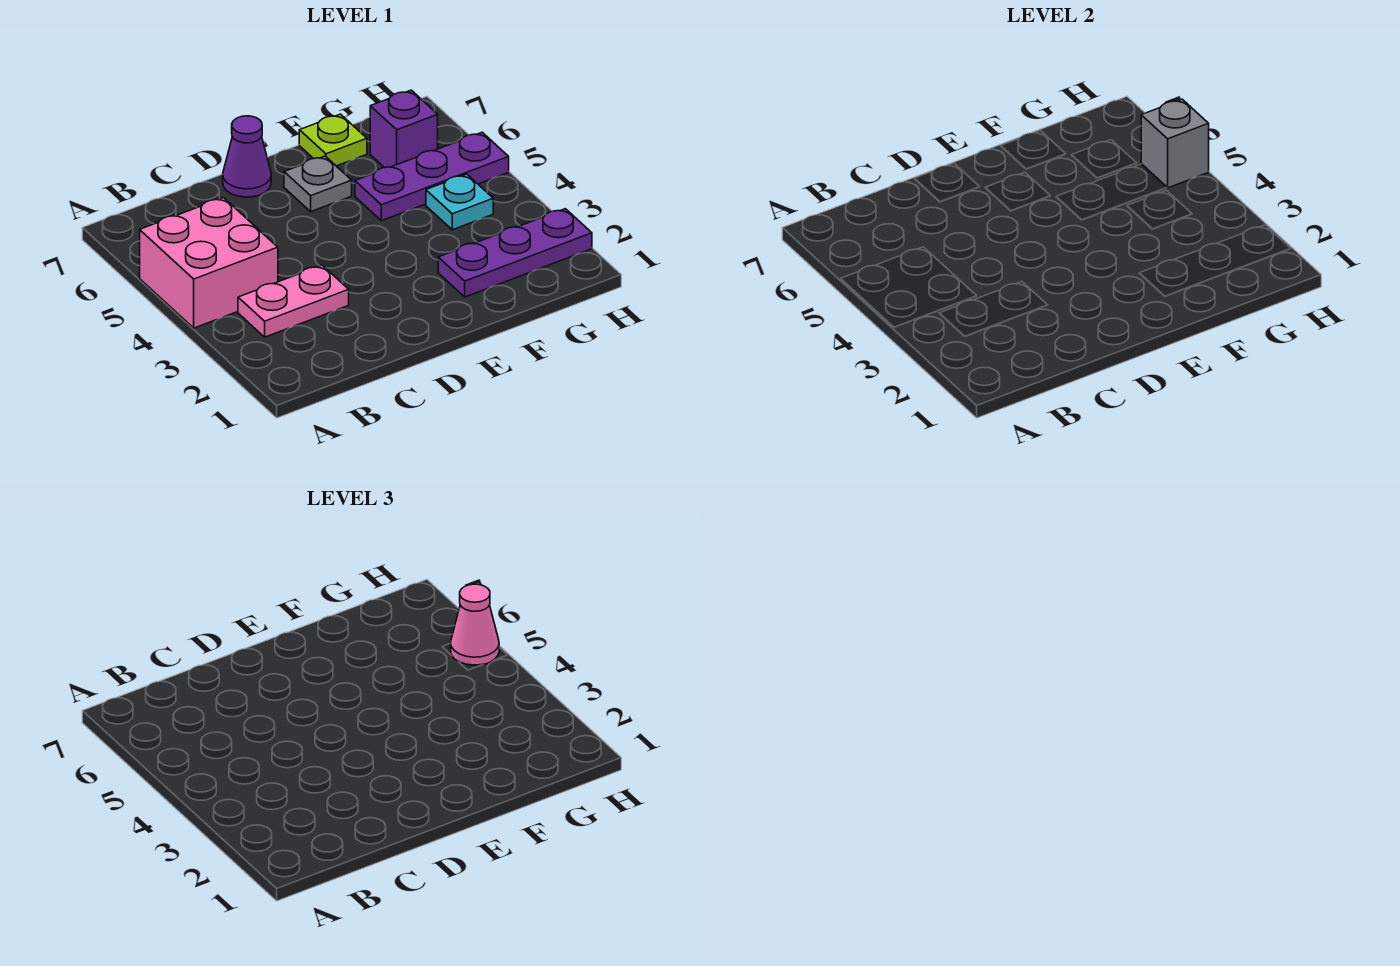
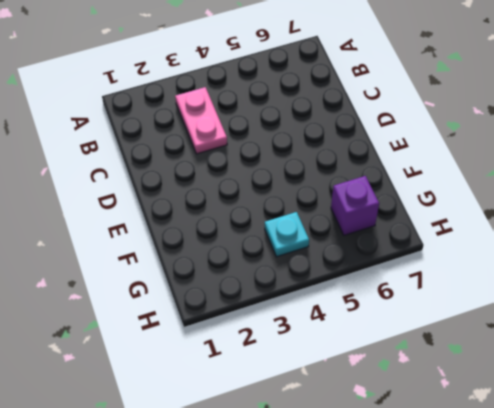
none -> pink 2x2 brick [140,198,278,328]
none -> purple 1x1 cone [223,116,271,197]

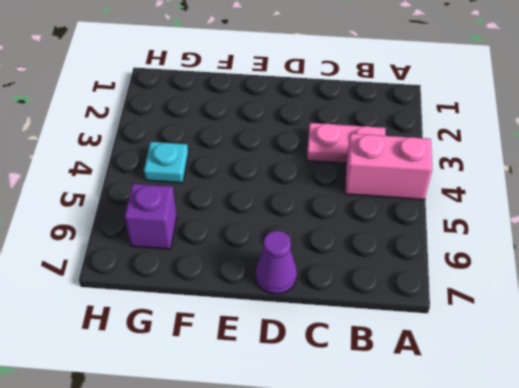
pink 1x2 brick [345,133,432,200] -> pink 2x2 brick [140,198,278,328]
none -> grey 1x1 plate [284,156,352,211]
none -> purple 1x3 plate [438,209,592,297]

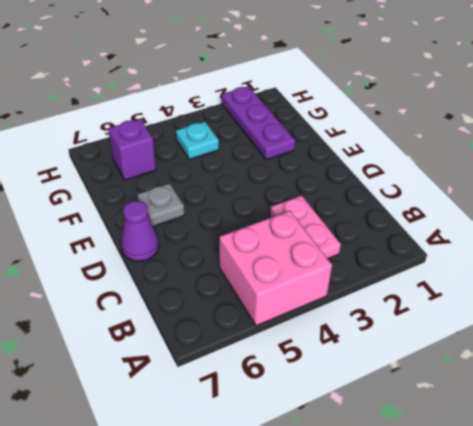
none -> purple 1x3 plate [355,132,509,221]
none -> lime 1x1 plate [299,114,367,166]

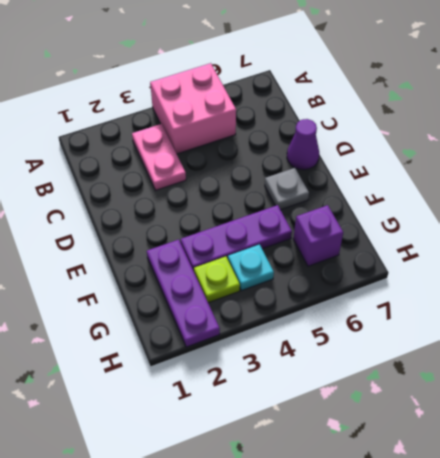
purple 1x3 plate [181,205,292,271] -> purple 1x3 plate turned to [355,132,509,221]
lime 1x1 plate [194,257,240,303] -> lime 1x1 plate moved to [299,114,367,166]
none -> grey 1x1 brick [1141,99,1209,188]
none -> pink 1x1 cone [451,584,499,665]

